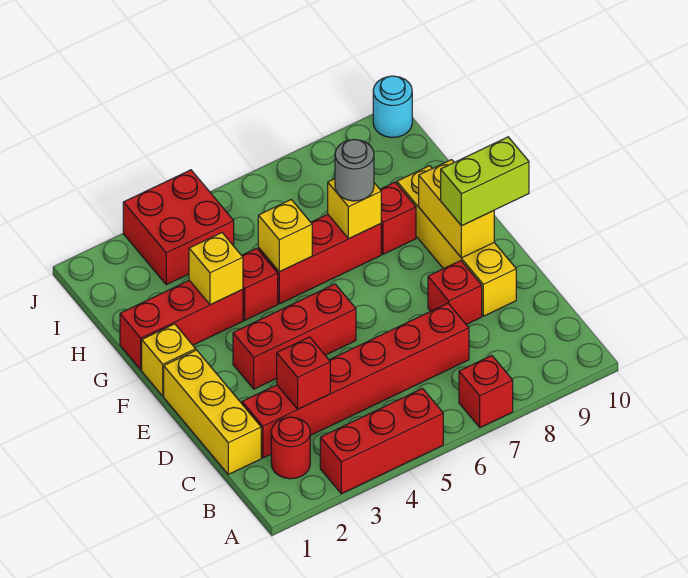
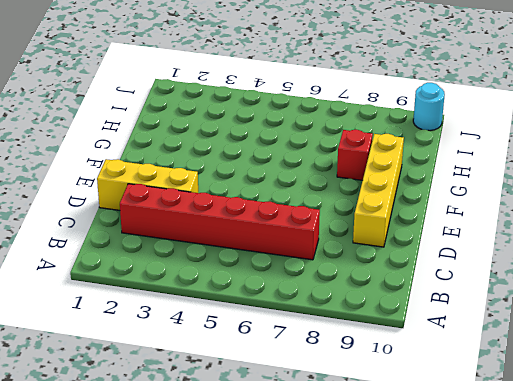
yellow 1x3 brick [97,159,198,210] -> yellow 1x3 brick turned to [164,350,261,474]
none -> red 1x3 brick [320,389,443,494]
none -> red 1x1 brick [459,356,513,428]
none -> red 1x1 round brick [271,417,310,479]

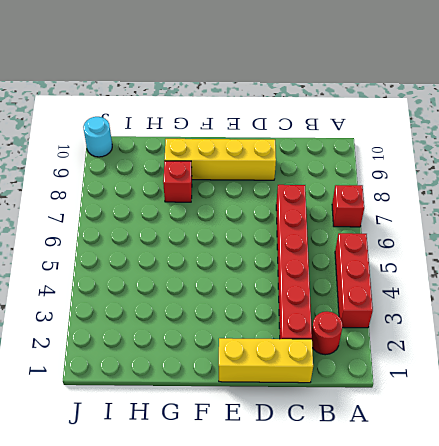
none -> red 1x1 brick [428,261,482,324]
none -> red 1x3 brick [233,284,356,389]
none -> yellow 1x1 brick [142,324,196,396]

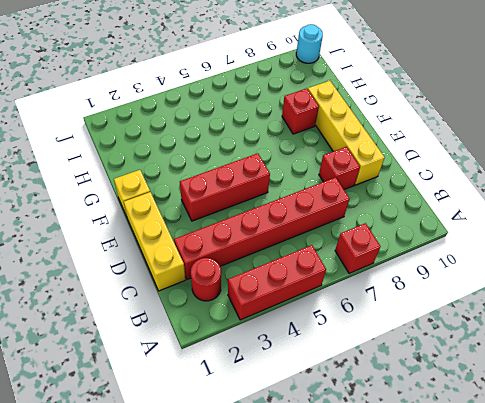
none -> red 1x3 brick [120,280,243,370]
none -> red 1x1 brick [242,248,278,320]
none -> red 1x3 brick [258,214,381,304]

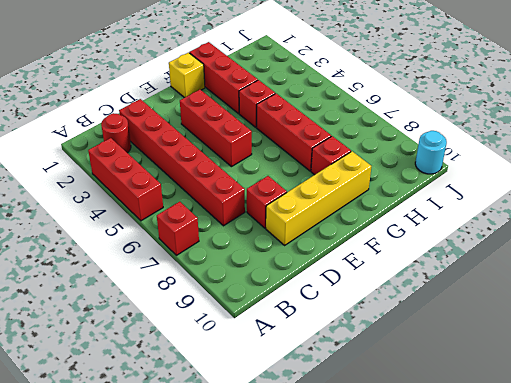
none -> yellow 1x3 brick [164,350,261,474]
none -> red 2x2 brick [123,170,234,285]
none -> red 1x1 brick [277,337,330,409]

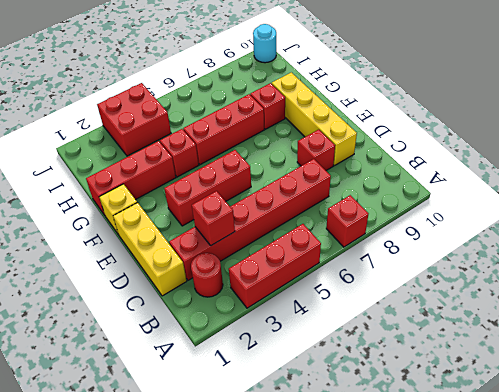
none -> yellow 1x2 brick [419,160,494,258]
none -> yellow 1x1 brick [189,233,243,305]
none -> yellow 1x1 brick [258,200,312,272]

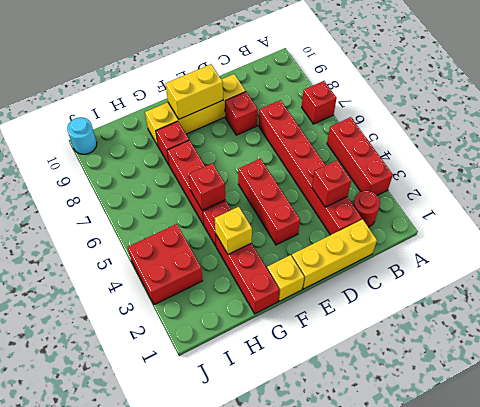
red 1x1 brick [189,163,225,210] -> yellow 1x1 brick [258,200,312,272]
none -> yellow 1x1 brick [328,179,381,239]
none -> lime 1x2 brick [441,137,529,226]
none -> grey 1x1 round brick [335,139,374,201]

